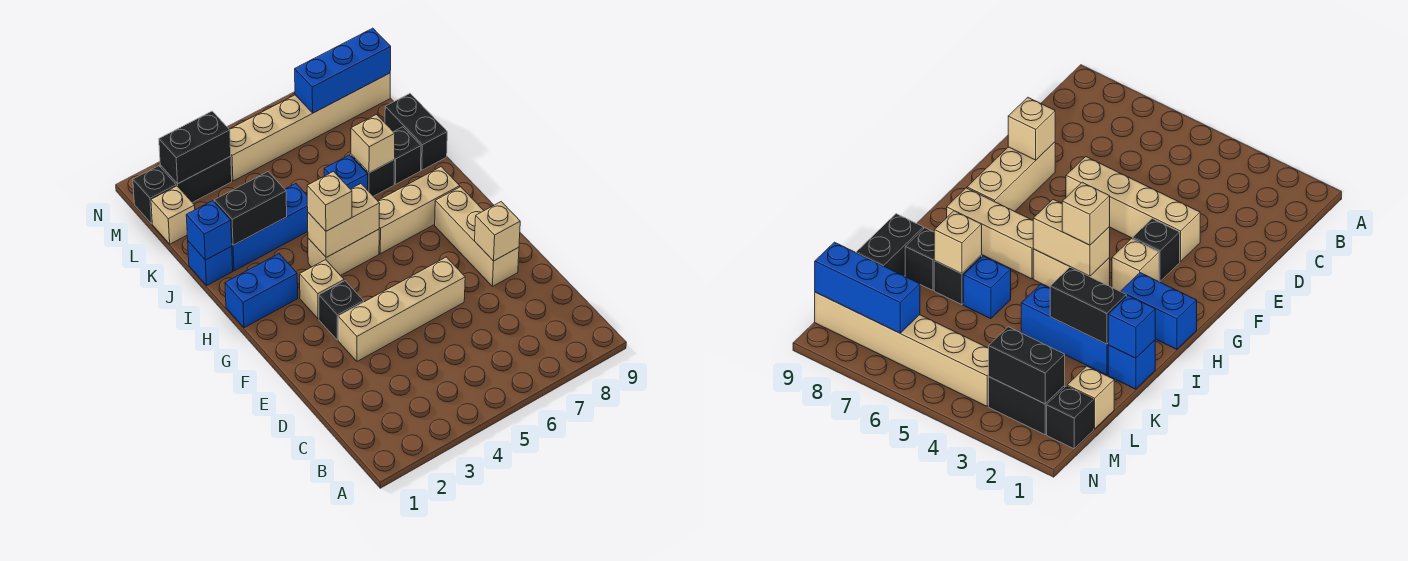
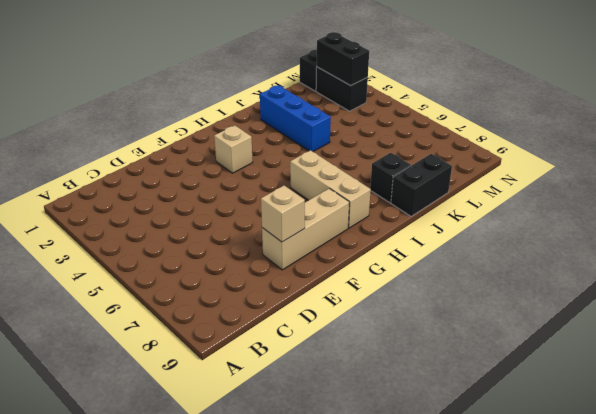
none -> tan 1x4 brick [338,257,465,361]
none -> black 1x1 brick [319,281,364,340]
none -> blue 1x2 brick [225,254,298,328]

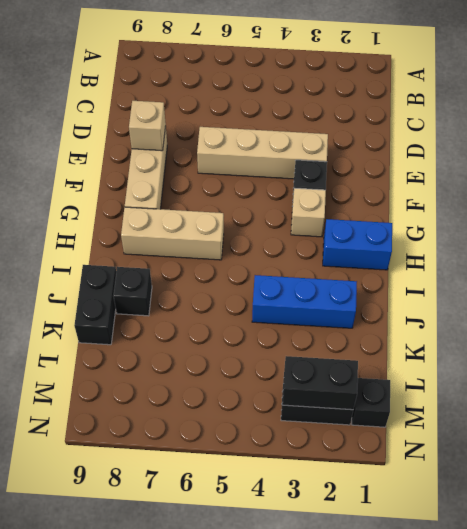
none -> tan 1x2 brick [308,229,379,276]
none -> blue 1x1 brick [188,241,233,285]
none -> blue 1x1 brick [324,155,368,190]

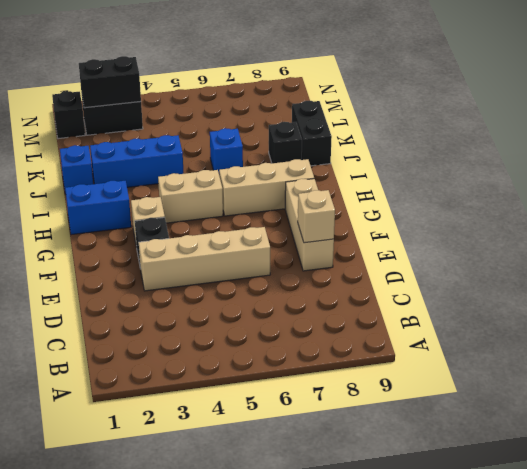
none -> black 1x1 brick [351,154,395,196]
none -> tan 1x1 brick [151,186,195,244]
none -> tan 1x6 brick [229,73,390,181]

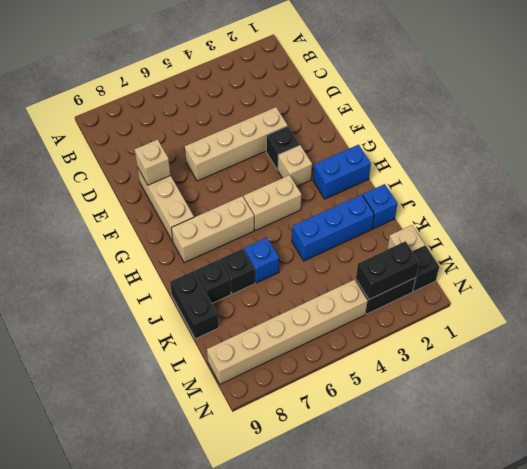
none -> tan 1x2 brick [308,184,380,257]
none -> blue 1x1 brick [186,201,232,260]
none -> black 1x2 brick [214,172,287,245]

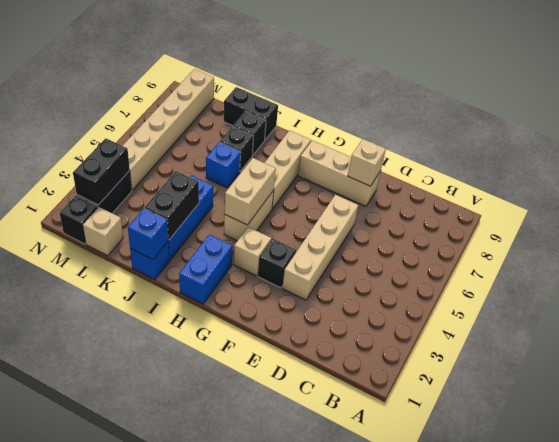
none -> tan 1x1 brick [351,115,395,173]
none -> blue 1x3 brick [295,28,391,113]
none -> tan 1x1 brick [307,172,352,231]

